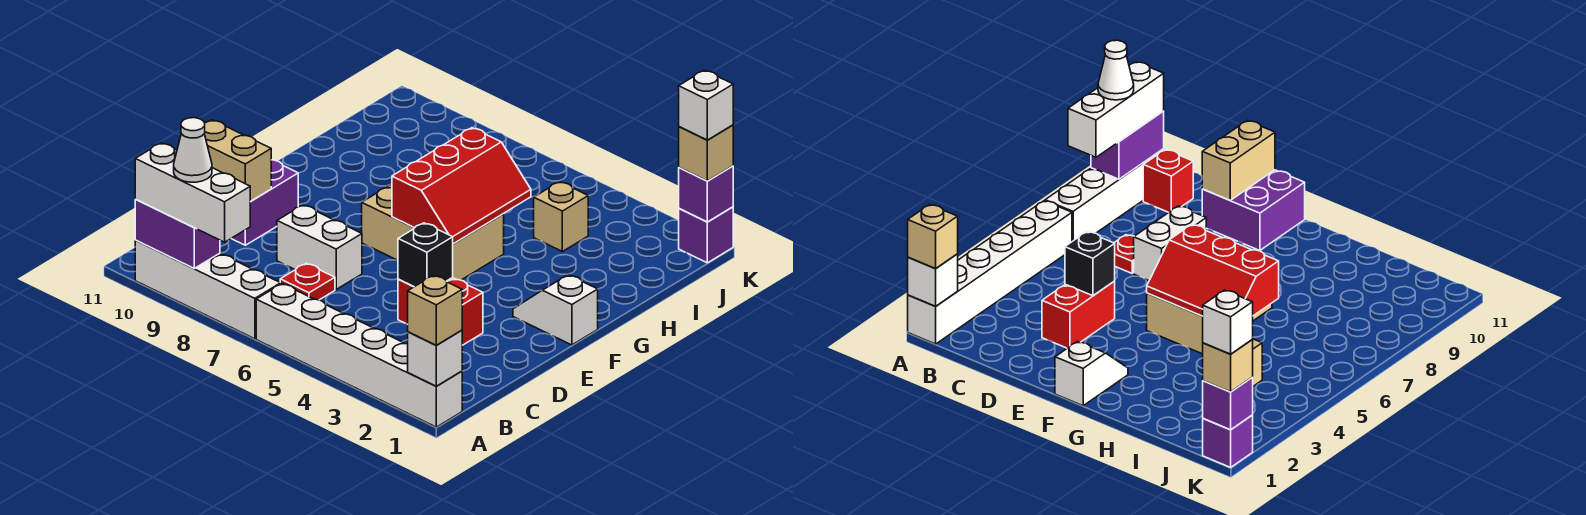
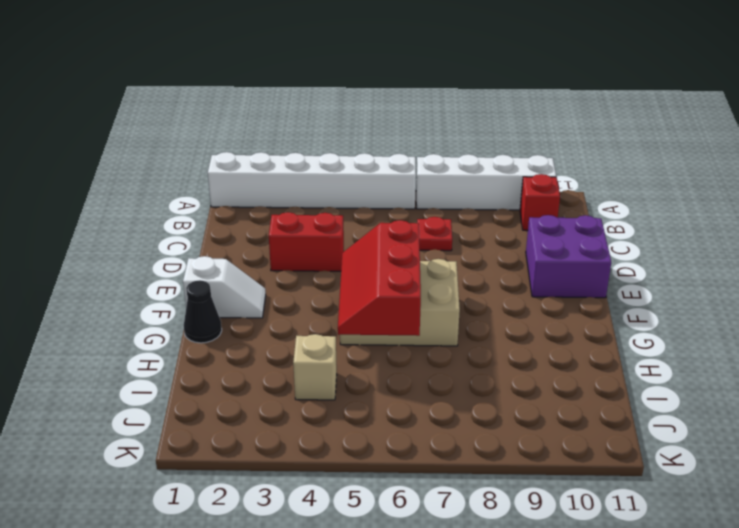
black 1x1 cone [184,280,222,343] -> none
none -> white 1x2 brick [277,205,362,289]
none -> purple 1x1 brick [679,207,733,263]
none -> white 1x1 brick [408,330,462,386]

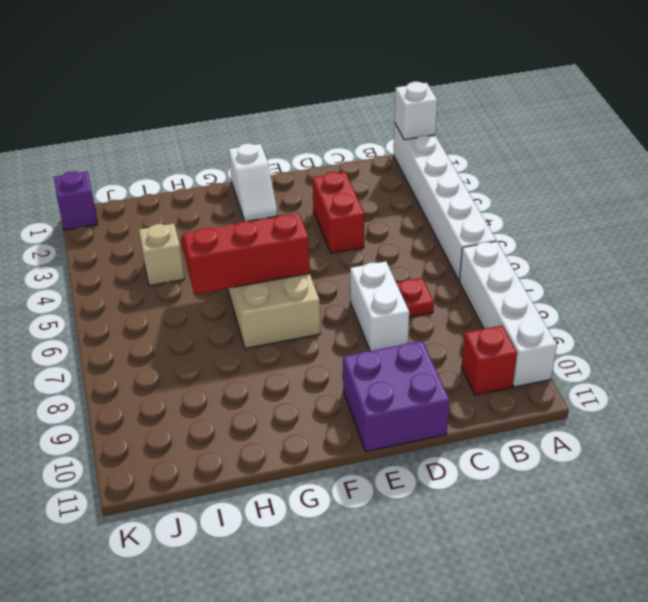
none -> purple 1x2 brick [135,200,220,268]
none -> black 1x1 brick [398,223,453,287]
none -> tan 1x2 brick [204,120,271,202]

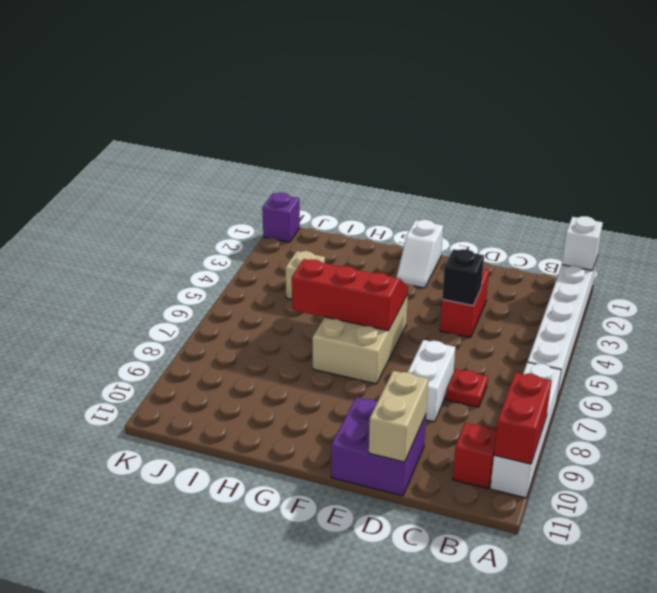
red 1x2 brick [494,372,552,464] -> purple 1x2 brick [135,200,220,268]
none -> purple 1x1 brick [679,166,733,222]
none -> tan 1x1 brick [407,275,462,345]
none -> white 1x3 brick [135,143,250,242]

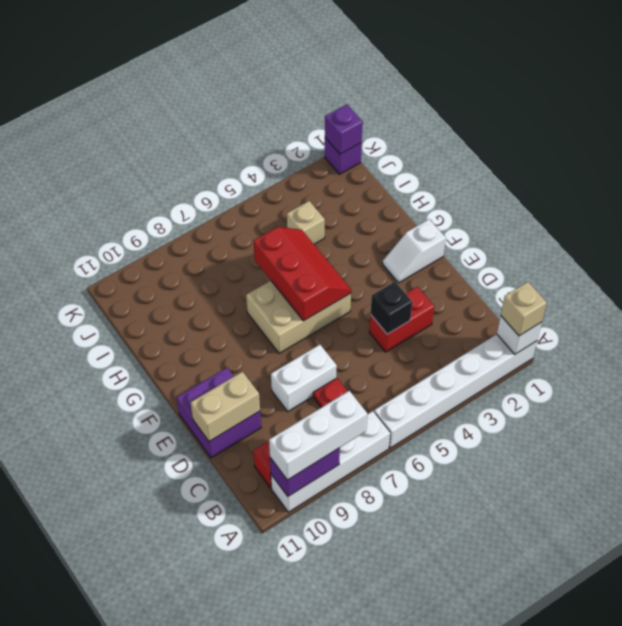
none -> tan 1x1 brick [679,125,733,181]
none -> white 1x1 cone [174,118,212,182]
none -> white 1x1 brick [679,70,733,140]

